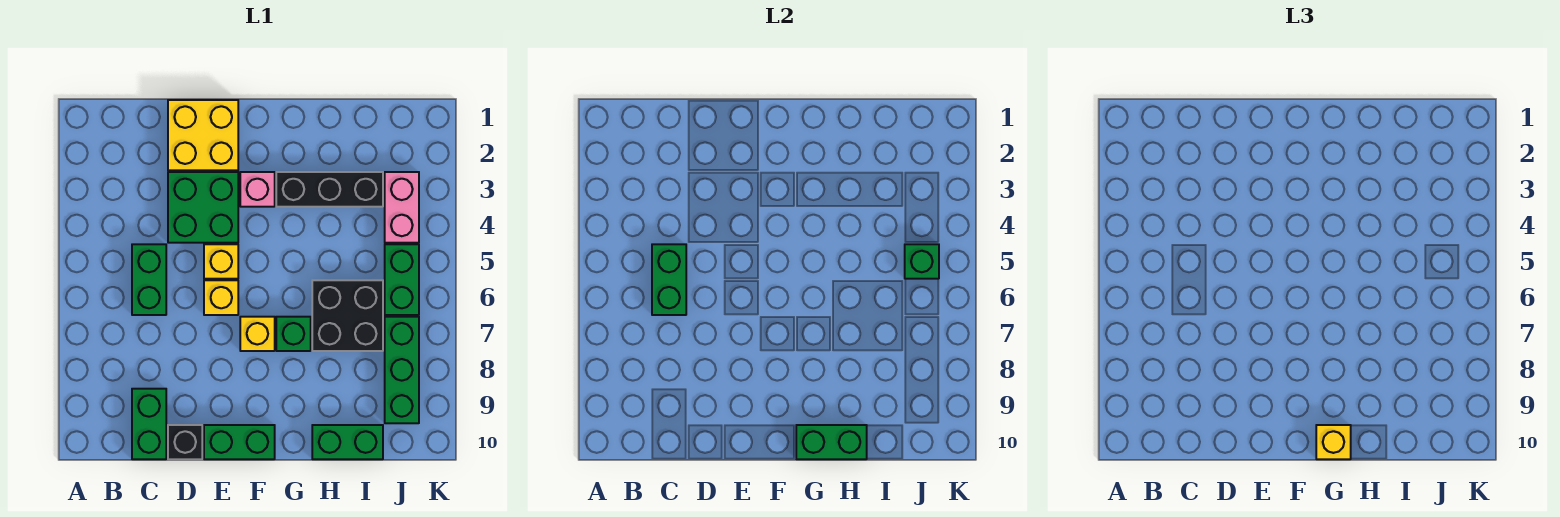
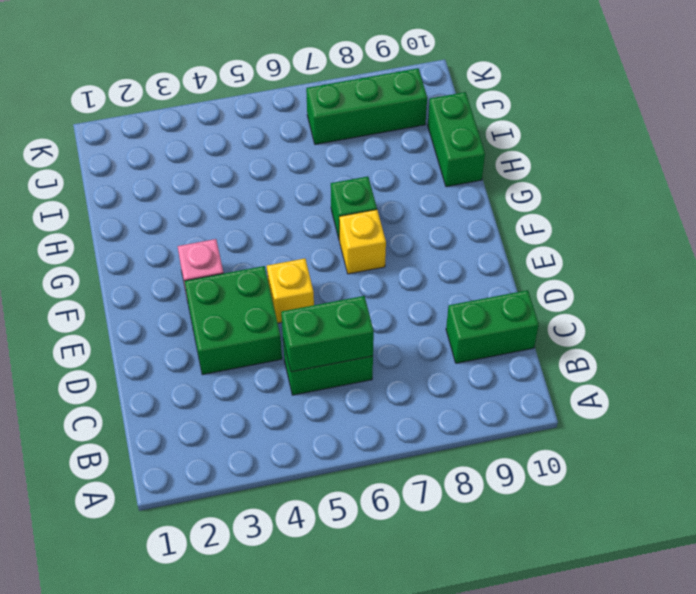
none -> yellow 2x2 brick [168,100,238,170]
none -> black 1x1 brick [168,425,202,459]
none -> yellow 1x1 brick [204,280,238,315]

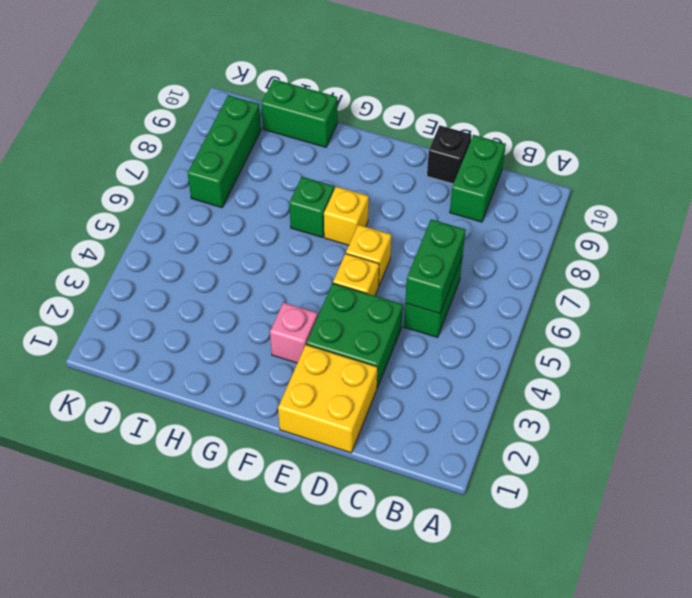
none -> green 1x2 brick [204,425,275,459]
none -> black 1x3 brick [276,172,383,207]
none -> black 2x2 brick [312,280,383,351]

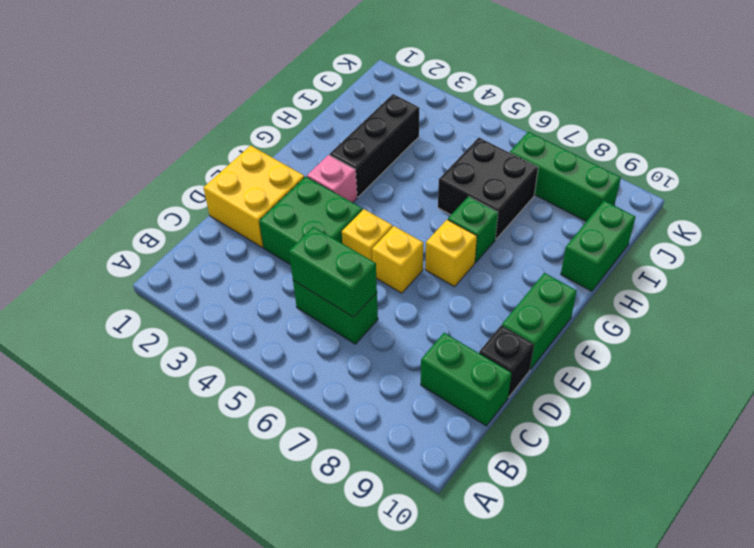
none -> pink 1x2 brick [385,172,419,243]
none -> green 1x2 brick [385,244,419,315]
none -> green 1x2 brick [796,425,867,459]

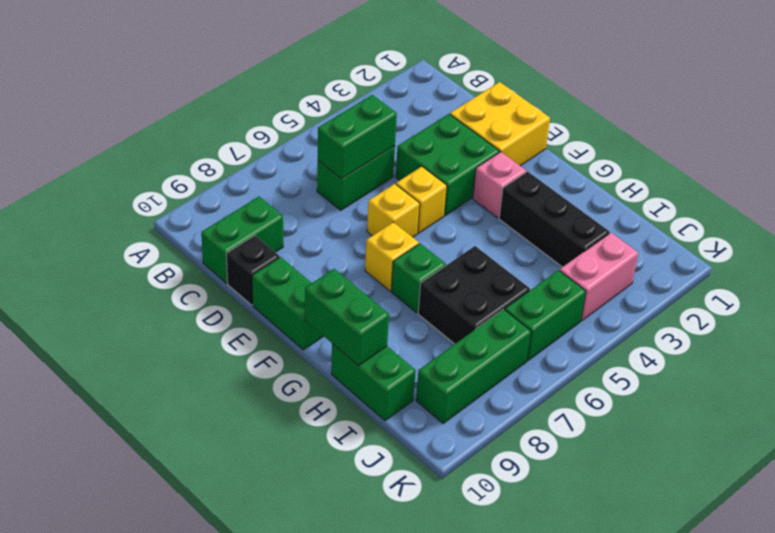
none -> green 1x1 brick [905,244,939,279]
none -> yellow 1x1 brick [1316,425,1351,459]

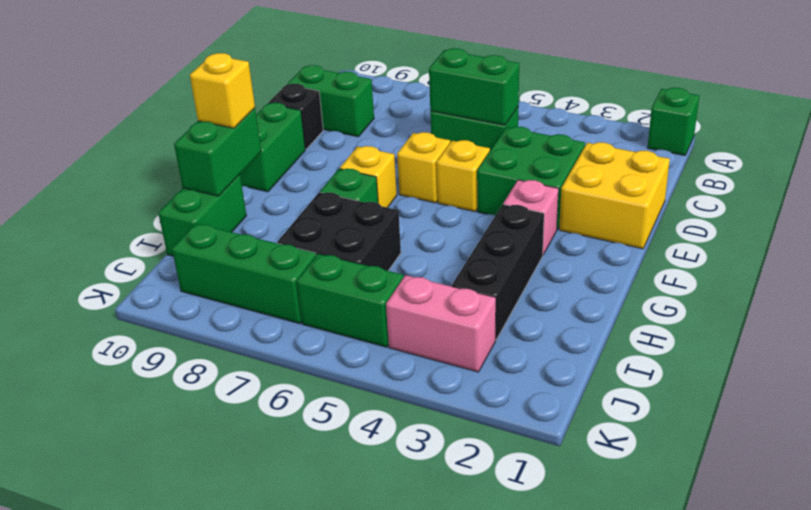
green 1x1 brick [647,88,699,156] -> green 1x1 brick moved to [905,244,939,279]

